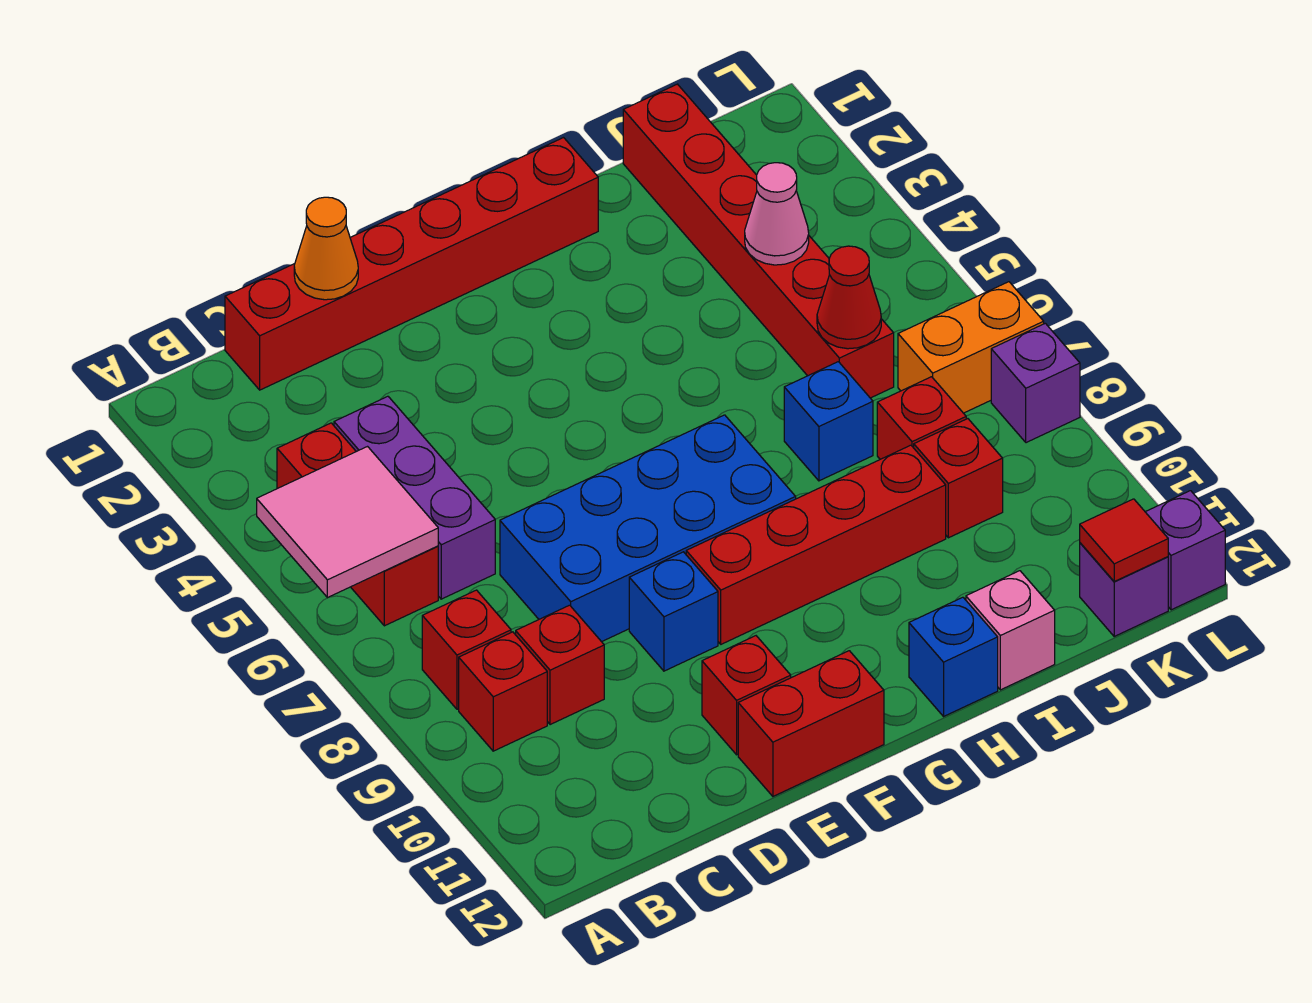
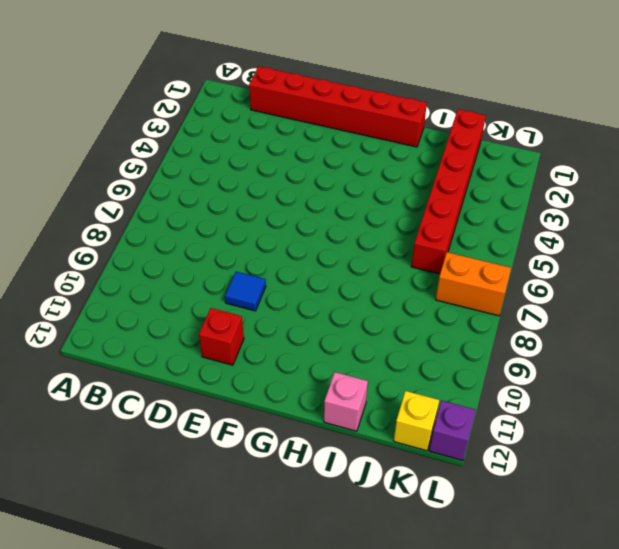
blue 1x1 tile [225,272,266,311] -> blue 1x1 brick [629,552,718,671]
yellow 1x1 brick [394,391,439,451] -> purple 1x1 brick [1080,543,1168,636]
none -> red 1x3 brick [277,423,438,626]
none -> red 1x1 brick [422,590,511,709]
none -> red 1x1 brick [459,632,547,751]

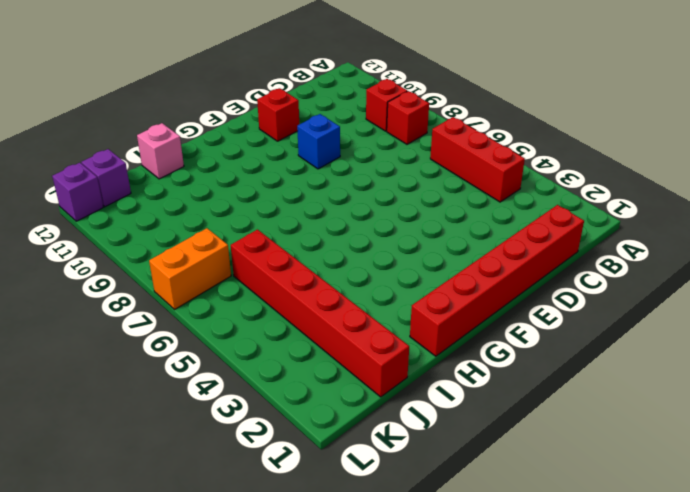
none -> purple 1x3 brick [334,396,495,599]
none -> red 1x1 brick [516,605,604,725]
none -> blue 2x4 brick [500,415,796,642]

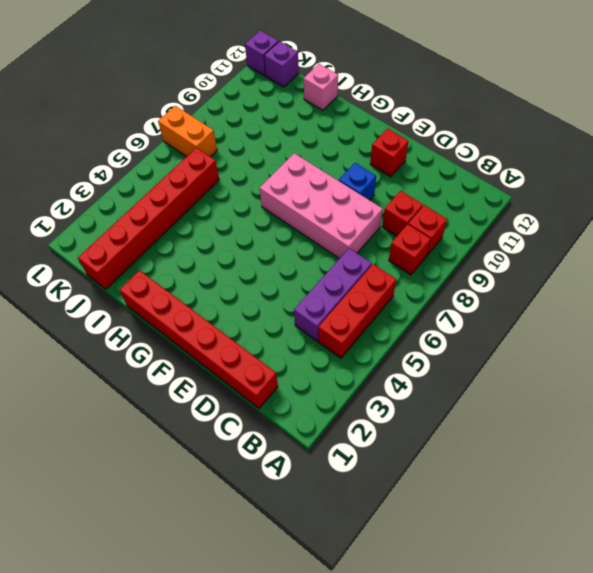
pink 2x4 brick [260,153,383,259] -> blue 2x4 brick [500,415,796,642]
none -> red 1x2 brick [738,651,884,796]
none -> red 1x4 brick [686,445,946,644]
none -> blue 1x1 brick [909,597,998,716]

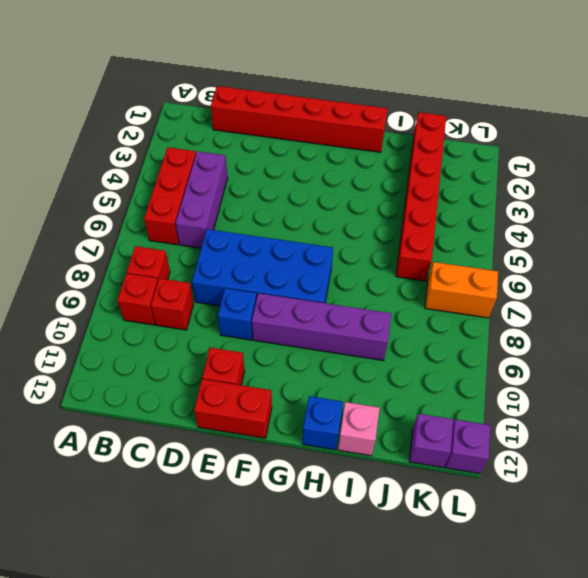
purple 1x4 brick [252,293,391,361] -> red 1x4 brick [686,445,946,644]
none -> blue 1x1 brick [784,362,873,481]
none -> red 1x1 brick [877,377,966,459]
none -> red 1x1 brick [914,419,1003,538]

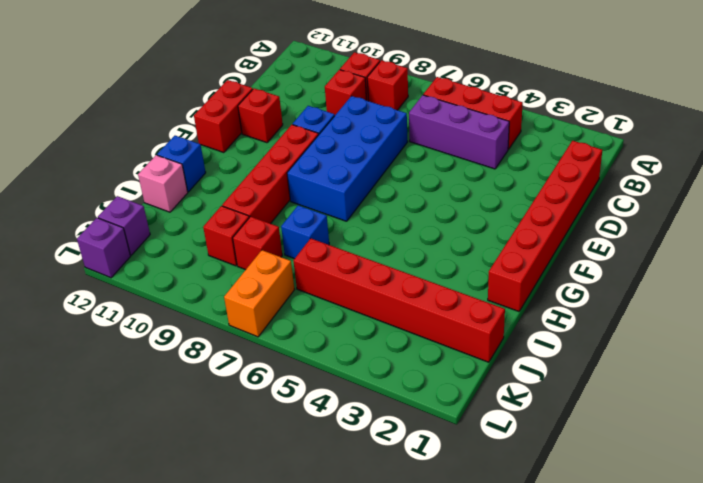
none -> purple 1x1 brick [991,323,1080,443]
none -> pink 2x2 tile [257,447,438,598]
none -> orange 1x1 cone [294,197,358,300]

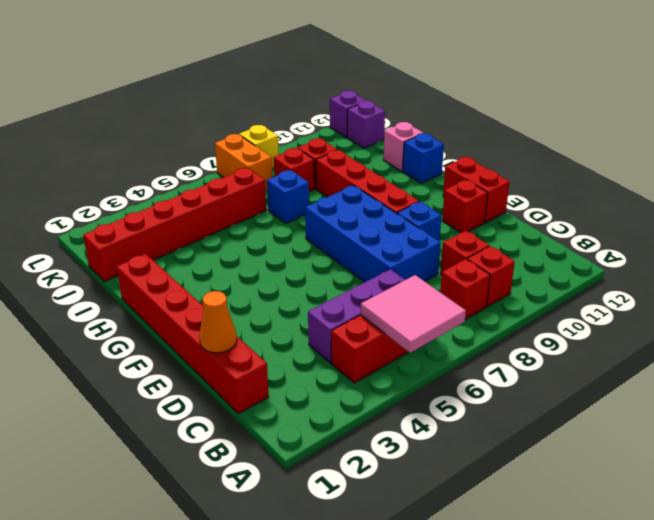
yellow 1x1 brick [239,125,279,167] -> purple 1x1 brick [991,323,1080,443]
none -> pink 1x1 cone [745,163,809,265]
none -> red 1x1 cone [817,246,881,349]
none -> red 1x1 tile [1080,499,1168,581]

